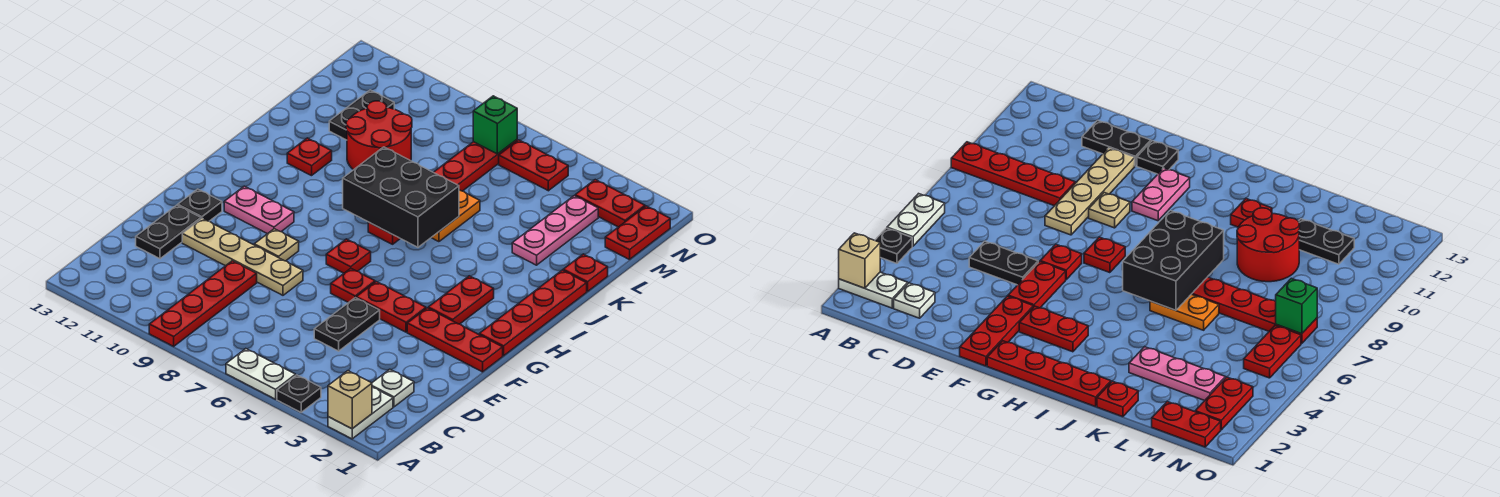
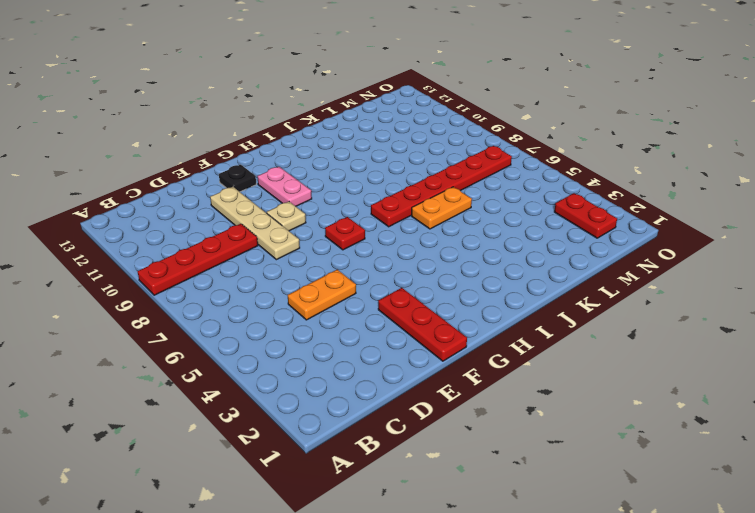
orange 1x2 plate [288,270,356,320] -> black 1x2 plate [314,298,380,351]
none -> white 1x2 plate [328,387,393,439]
none -> black 1x1 plate [277,375,321,412]
none -> white 1x2 plate [226,349,296,399]
none -> white 1x1 plate [372,369,414,407]

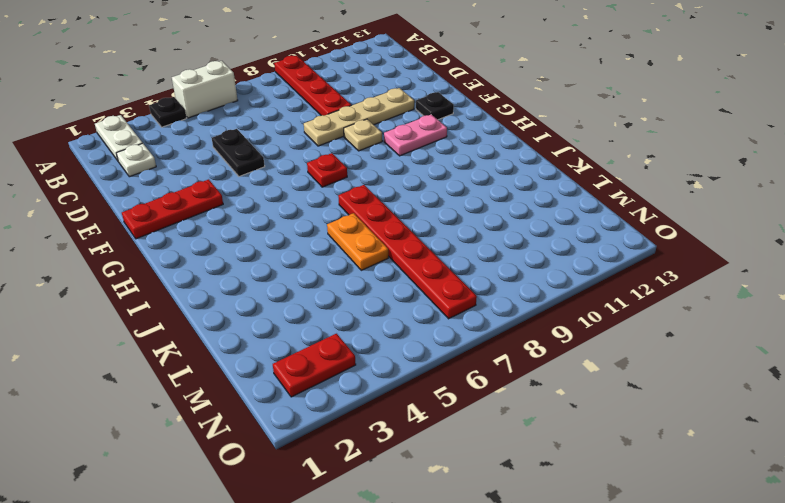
white 1x2 brick [172,61,238,118] -> white 1x2 plate [226,349,296,399]
none -> black 1x2 plate [136,205,201,259]
none -> red 1x2 plate [356,282,426,332]
none -> red 1x1 plate [331,268,375,303]
none -> red 1x4 plate [479,270,587,356]

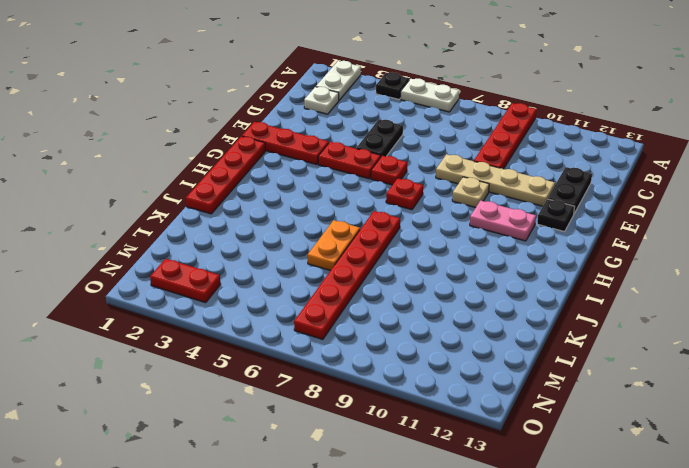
none -> red 1x2 plate [428,276,494,324]
none -> red 1x1 plate [287,138,332,176]
none -> red 1x1 plate [563,254,608,292]
none -> pink 1x3 plate [512,196,598,265]

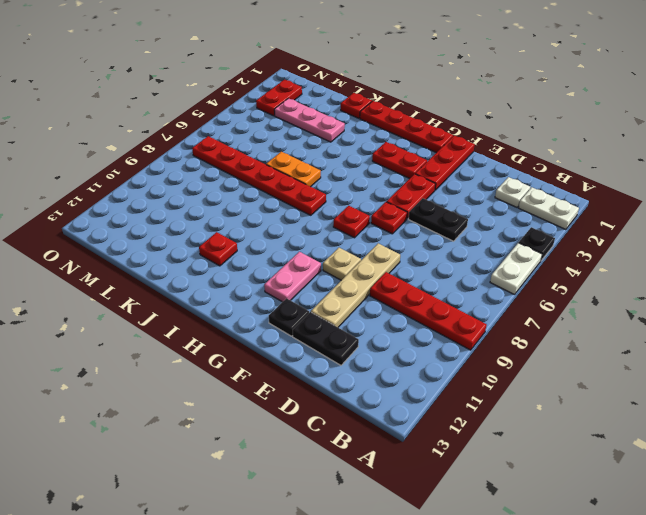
none -> red 2x2 round brick [346,101,412,170]
none -> black 1x2 plate [329,90,394,140]
none -> red 1x2 plate [605,206,670,260]
none -> red 1x2 plate [499,140,568,191]

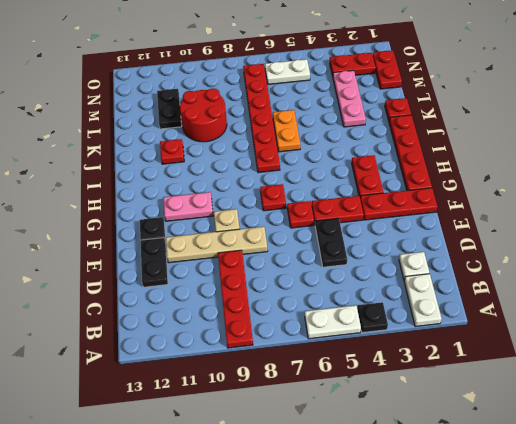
white 1x2 plate [265,59,310,84] -> red 1x2 plate [499,140,568,191]
none -> tan 1x1 brick [328,371,372,429]
none -> black 2x3 brick [343,147,459,247]
none -> green 1x1 brick [473,96,517,154]

